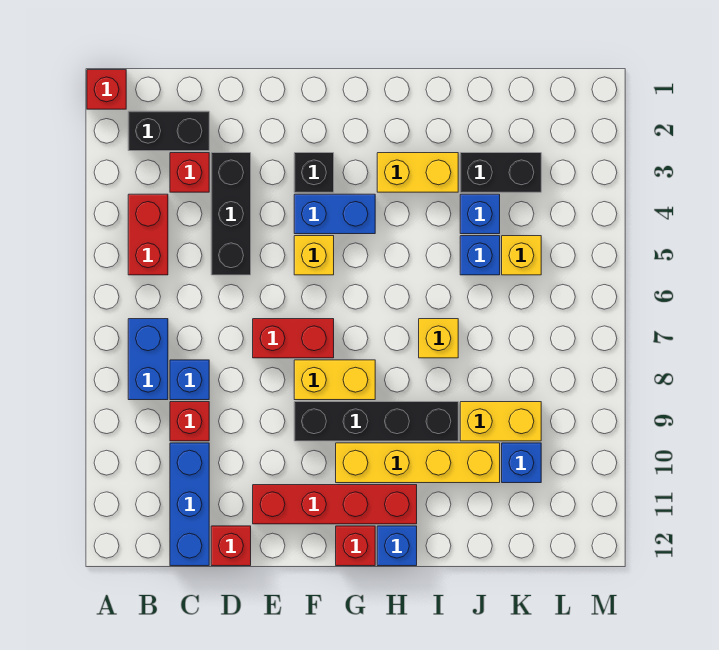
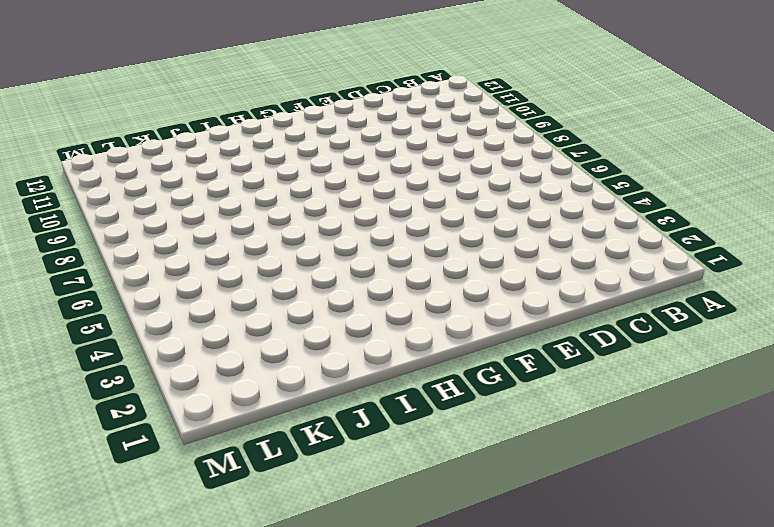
none -> red 1x1 brick [87,70,126,109]
none -> black 1x2 brick [128,111,209,151]
none -> red 1x2 brick [128,194,168,275]

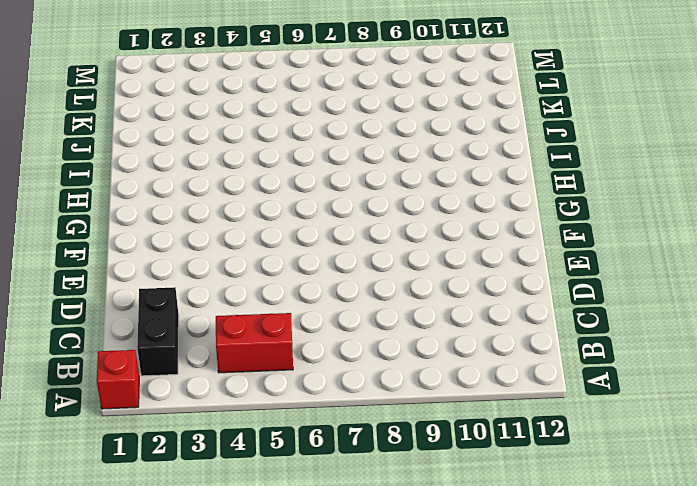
none -> blue 1x2 brick [128,319,168,400]
none -> red 1x1 brick [170,153,209,192]
none -> blue 1x1 brick [170,360,209,400]

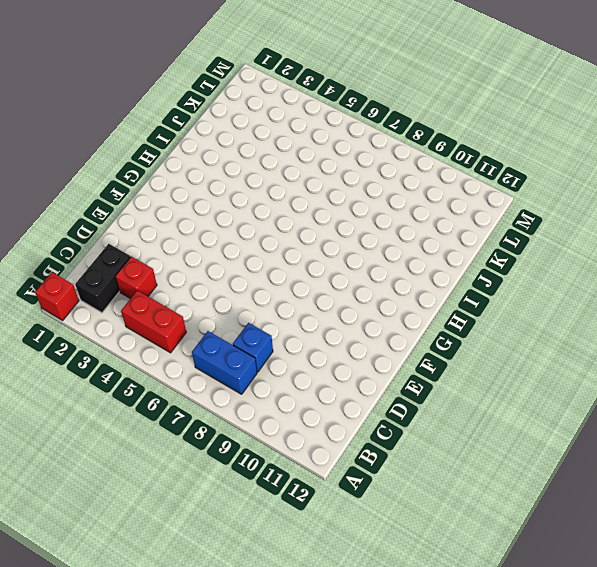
none -> red 1x1 brick [170,402,209,441]
none -> blue 1x3 brick [170,443,209,566]
none -> black 1x3 brick [211,153,251,275]

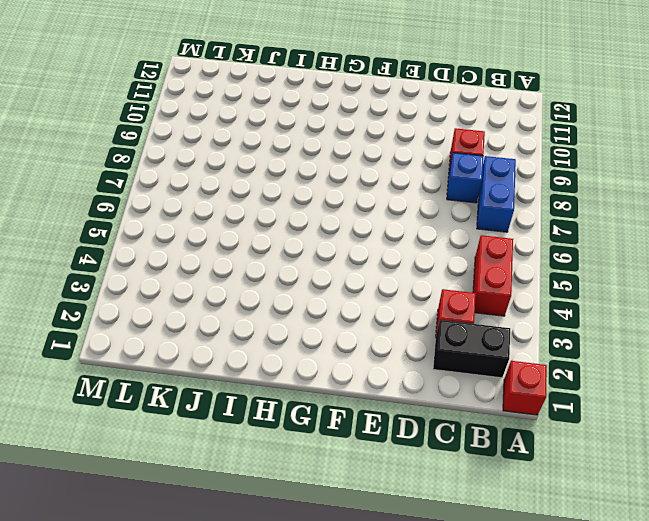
none -> blue 1x3 brick [170,443,209,566]
none -> black 1x3 brick [211,153,251,275]
none -> red 1x1 brick [211,526,251,566]

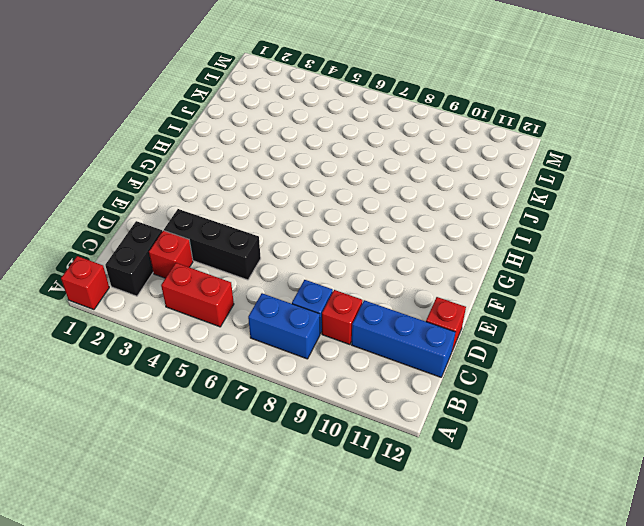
none -> red 1x2 brick [253,319,334,358]
none -> red 1x4 brick [253,485,417,524]
none -> black 1x1 brick [294,153,334,192]

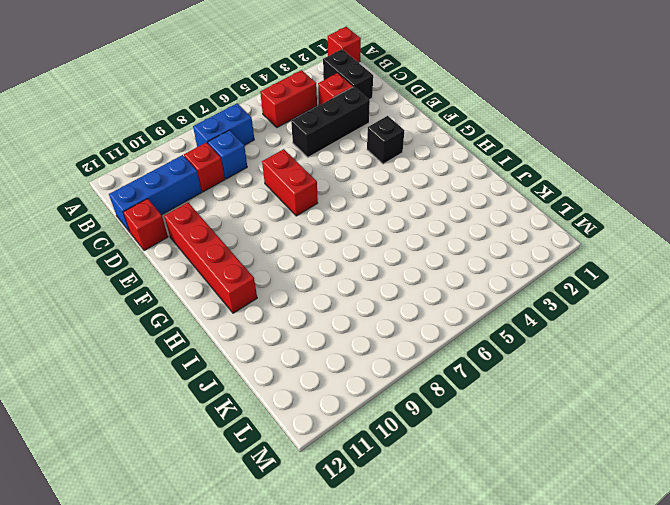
none -> blue 1x2 brick [294,194,375,234]
none -> yellow 1x1 brick [294,236,334,275]
none -> yellow 1x2 brick [294,360,375,400]

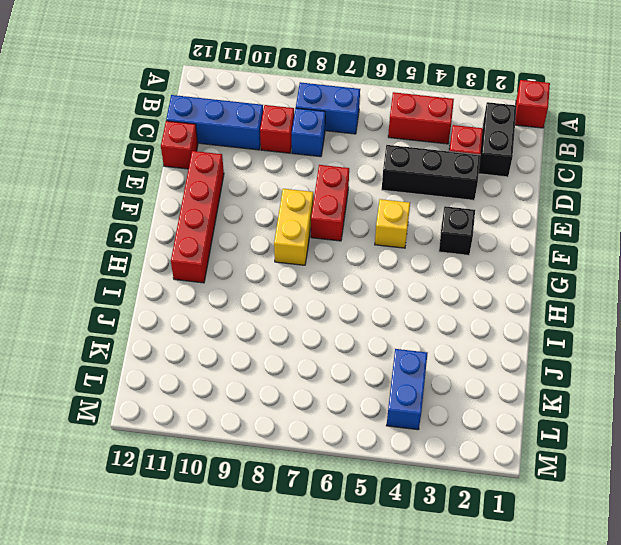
blue 1x2 brick [386,349,428,430] -> blue 1x2 brick moved to [294,194,375,234]
none -> black 1x4 brick [294,402,458,441]
none -> yellow 1x4 brick [336,443,500,483]
none -> red 1x1 brick [336,526,375,566]

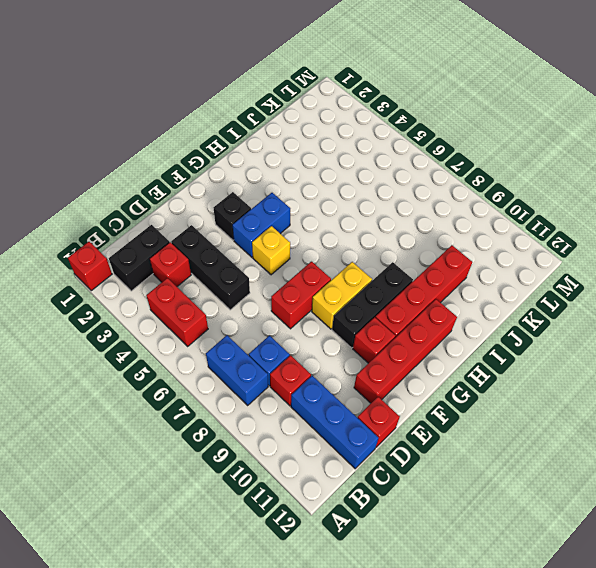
black 1x3 brick [332,262,413,348] -> black 1x4 brick [294,402,458,441]
red 1x1 brick [353,317,396,363] -> red 1x1 brick moved to [336,526,375,566]
red 1x4 brick [375,245,472,338] -> yellow 1x4 brick [336,443,500,483]
none -> yellow 1x2 brick [377,153,458,192]
none -> blue 1x1 brick [377,526,417,566]
none -> yellow 1x1 brick [419,319,458,358]

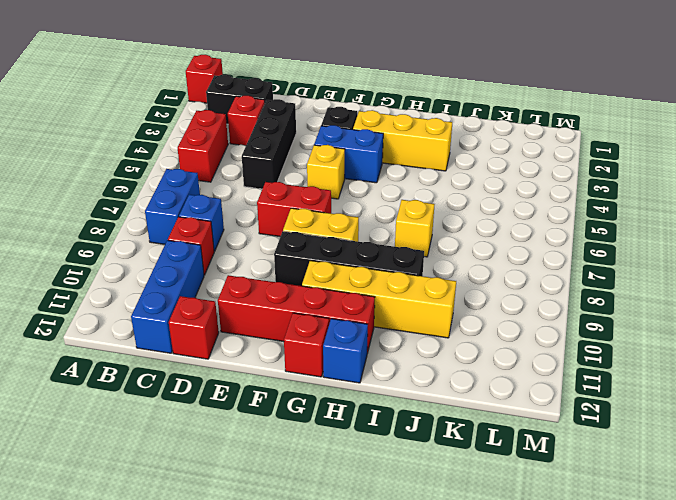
yellow 1x3 brick [353,110,452,171] -> yellow 1x2 brick [377,153,458,192]
none -> black 1x2 brick [460,153,541,192]
none -> blue 1x1 brick [460,194,500,234]
none -> blue 1x1 brick [460,236,500,275]

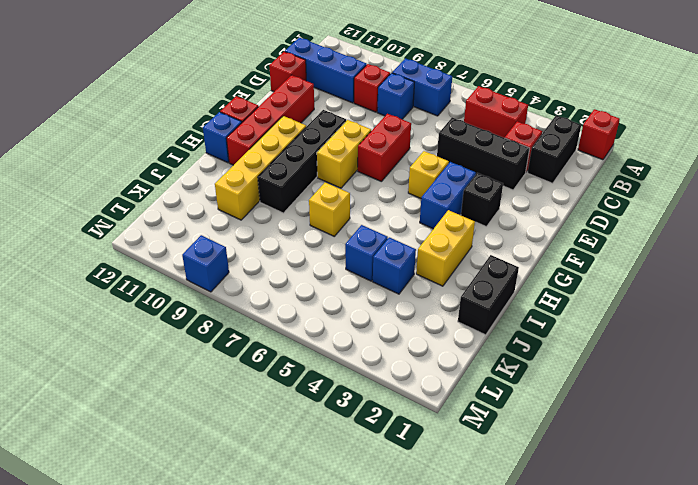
black 1x2 brick [458,255,519,335] -> black 1x2 brick moved to [460,153,541,192]
blue 1x1 brick [182,235,229,292] -> blue 1x1 brick moved to [502,443,541,483]
none -> yellow 1x2 brick [460,402,541,441]
none -> yellow 1x1 brick [502,236,541,275]

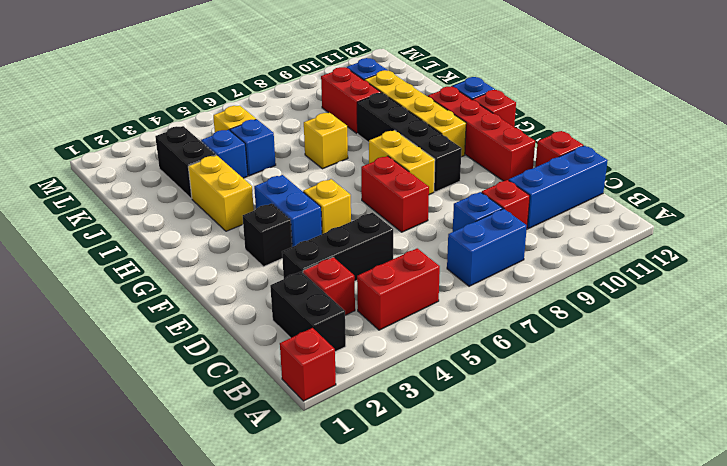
red 1x2 brick [321,67,381,133] -> yellow 1x2 brick [460,402,541,441]

